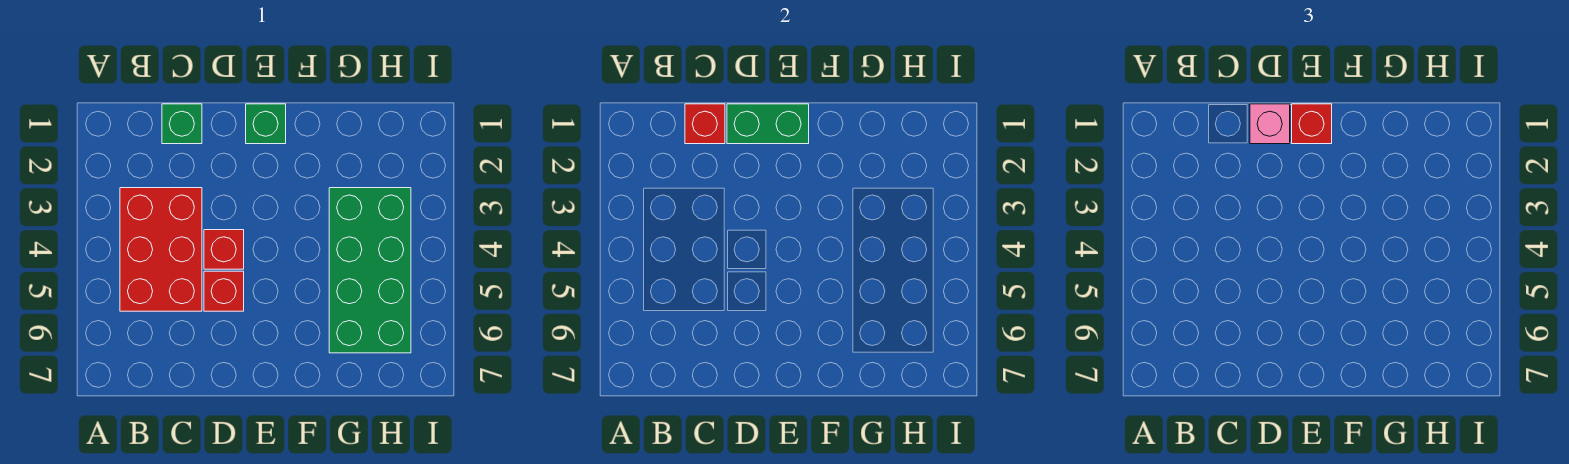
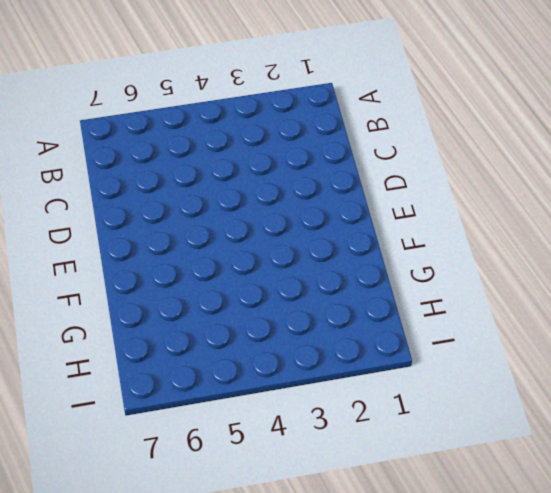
none -> red 2x3 brick [120,188,202,311]
none -> green 1x1 brick [162,104,202,144]

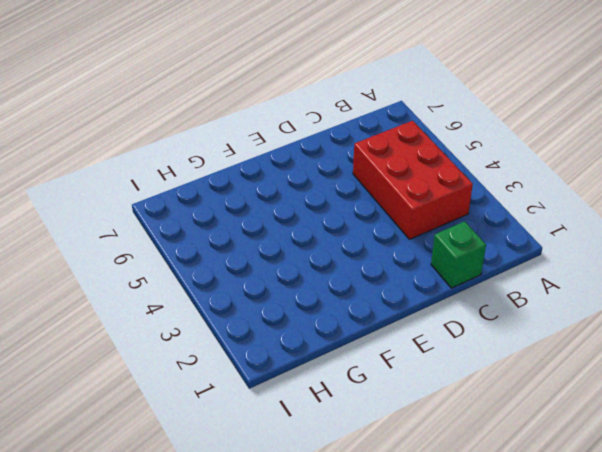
none -> red 1x1 brick [204,230,244,269]
none -> red 1x1 brick [204,271,244,311]

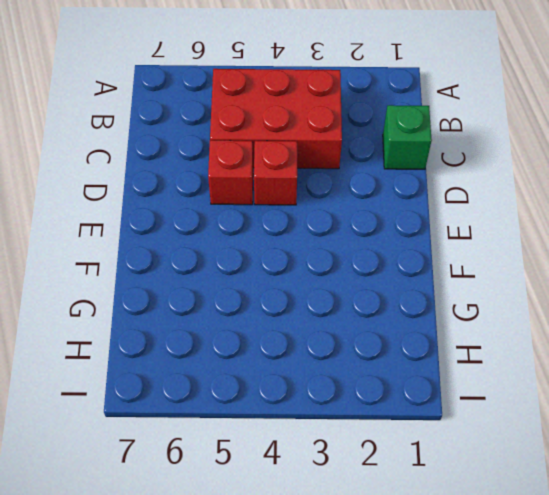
none -> green 1x1 brick [246,104,286,144]
none -> green 2x4 brick [329,188,411,353]

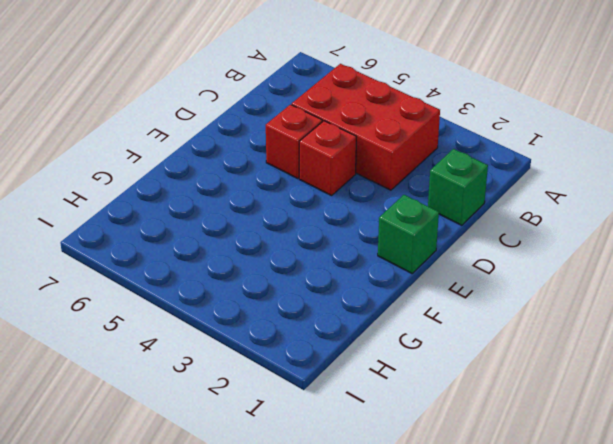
none -> green 2x4 brick [329,188,411,353]
none -> red 1x1 brick [685,104,725,144]

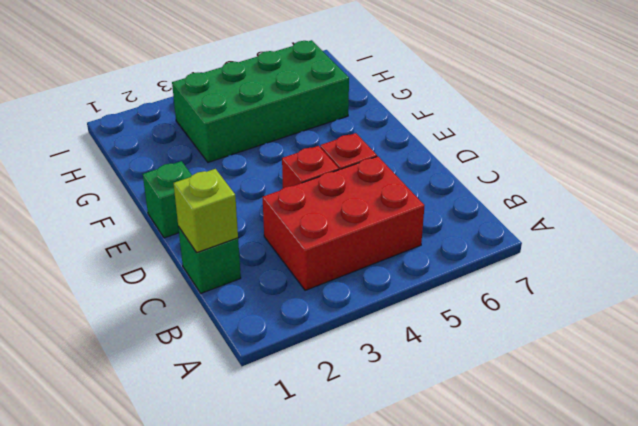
lime 1x1 brick [173,169,238,252] -> red 1x1 brick [685,104,725,144]
none -> green 1x2 brick [727,104,809,144]
none -> pink 1x1 brick [1250,104,1290,144]

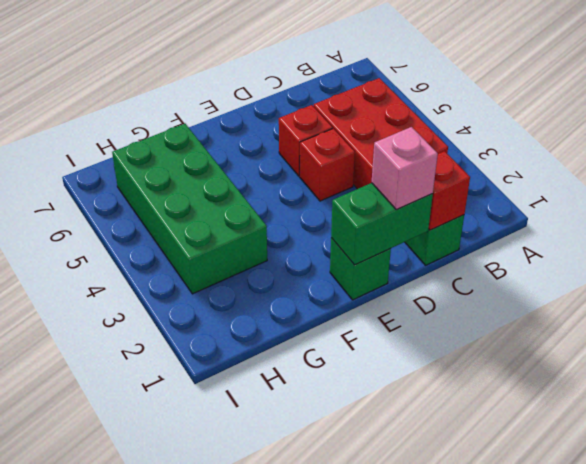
none -> red 1x1 brick [1292,104,1332,144]

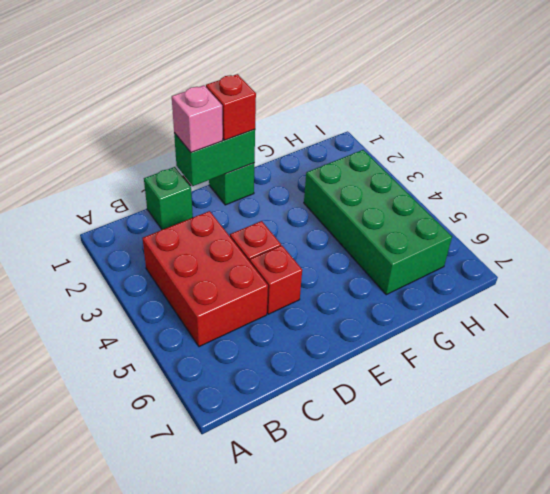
none -> red 1x1 brick [685,104,725,144]

